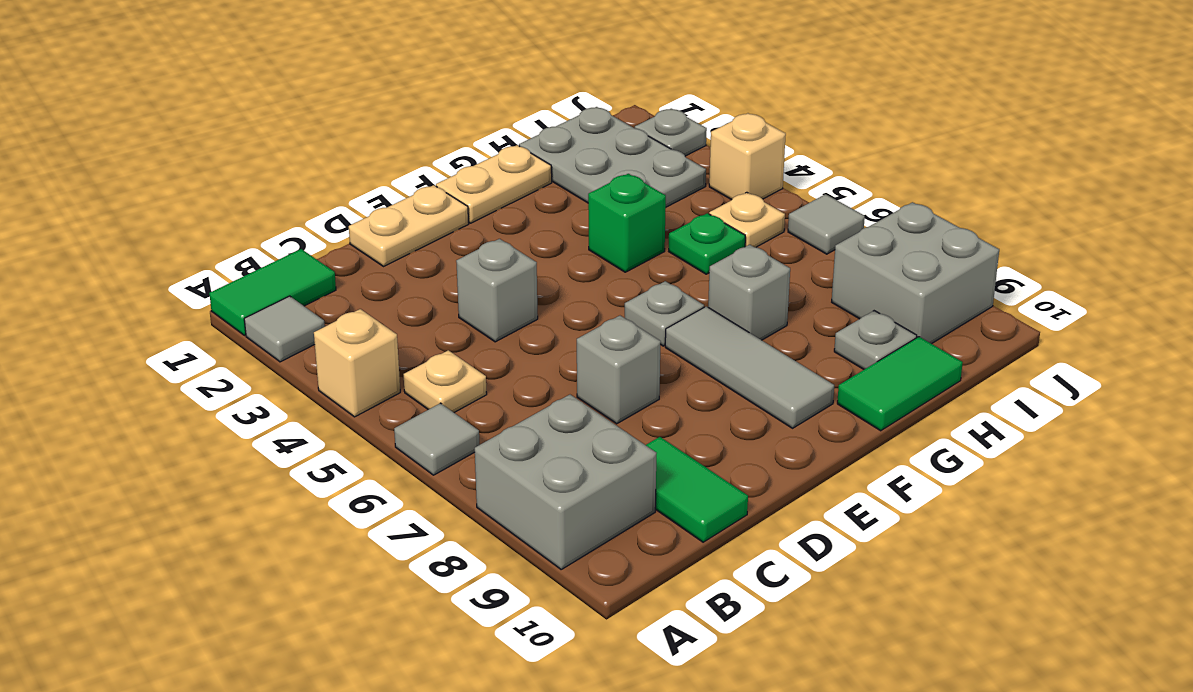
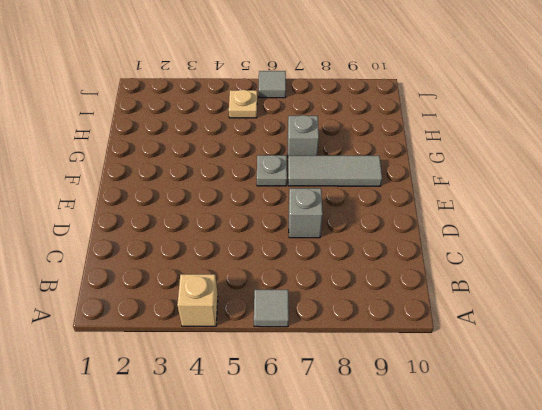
none -> green 1x2 tile [209,249,336,336]
none -> grey 1x1 tile [244,296,325,362]
none -> grey 2x2 brick [475,395,656,569]

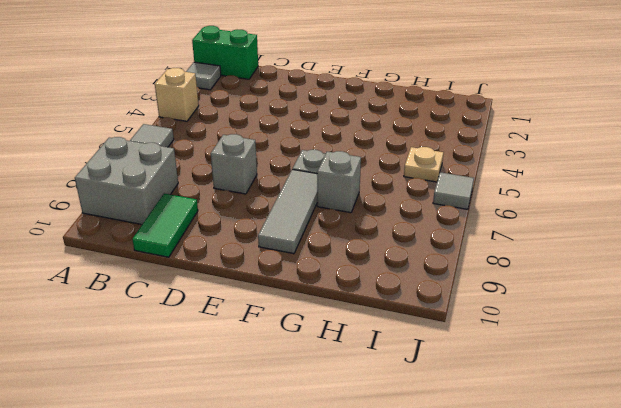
green 1x2 brick [192,26,258,79] -> green 1x2 tile [209,249,336,336]
none -> tan 1x1 plate [404,350,487,412]
none -> tan 1x2 plate [349,185,469,267]
none -> grey 1x1 brick [456,239,538,342]

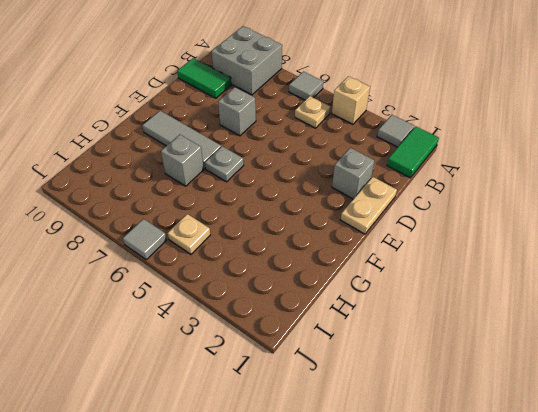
grey 1x1 brick [332,148,374,199] -> grey 1x1 brick moved to [456,239,538,342]
none -> tan 1x2 plate [436,145,552,223]
none -> green 1x1 brick [588,174,666,272]
none -> green 1x2 tile [837,337,963,431]

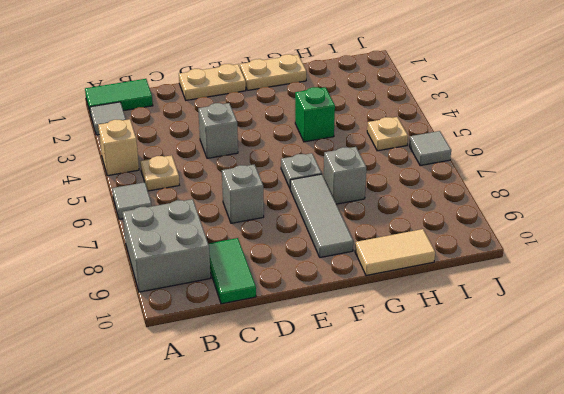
tan 1x2 tile [355,229,435,275] -> green 1x2 tile [837,337,963,431]
none -> grey 2x3 plate [519,107,706,207]
none -> green 1x1 plate [669,213,745,274]
none -> grey 1x1 plate [834,311,917,369]

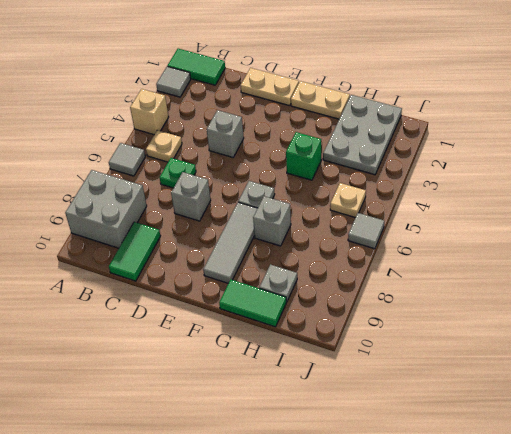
green 1x1 plate [160,158,196,188] -> green 1x1 plate moved to [669,213,745,274]
none -> grey 2x2 brick [832,202,999,344]
none -> grey 1x1 plate [635,109,707,156]
none -> tan 1x1 brick [709,113,786,200]

